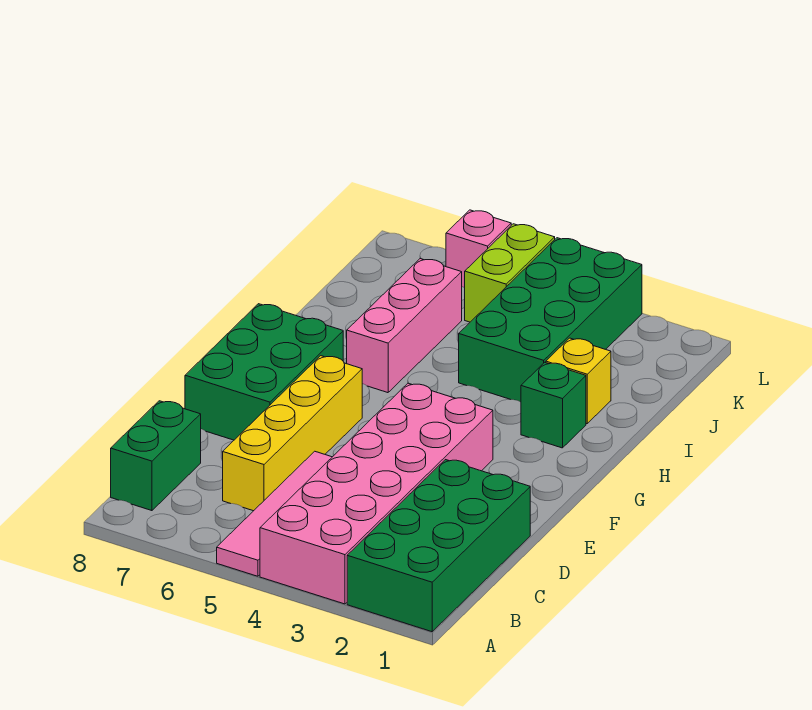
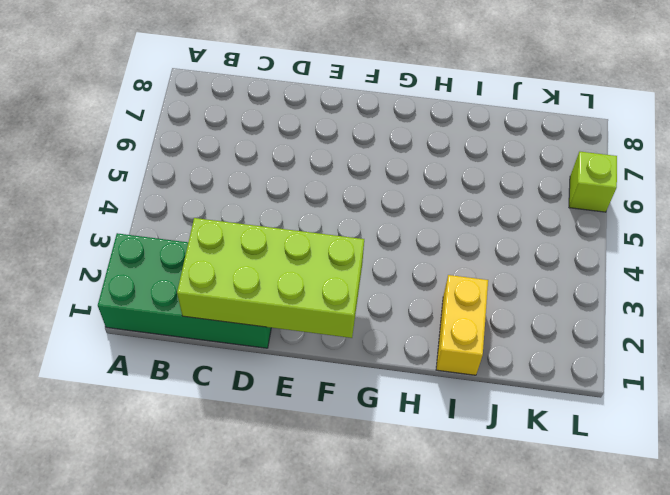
lime 2x4 brick [177,218,364,338] -> none
yellow 1x2 brick [436,275,488,375] -> yellow 1x1 brick [546,338,611,424]
lime 1x1 brick [569,152,617,212] -> pink 1x1 brick [446,210,511,288]
none -> pink 2x6 brick [260,383,493,604]
none -> pink 1x4 tile [217,451,332,576]
none -> green 1x2 brick [111,401,201,511]

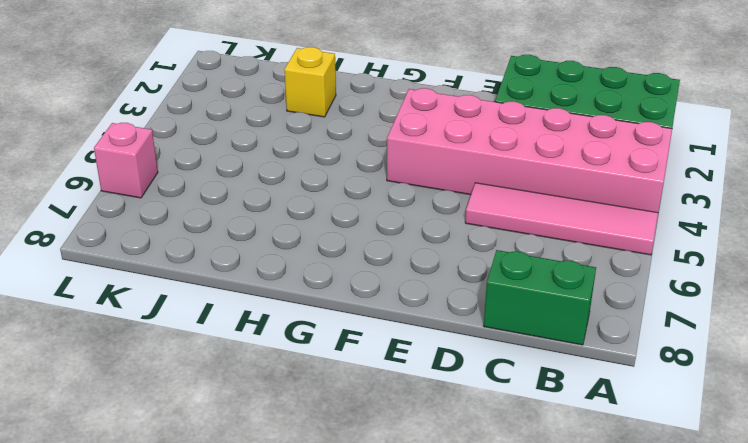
none -> yellow 1x4 brick [223,356,362,511]
none -> green 2x3 brick [185,304,343,440]
none -> green 1x1 brick [521,362,586,448]

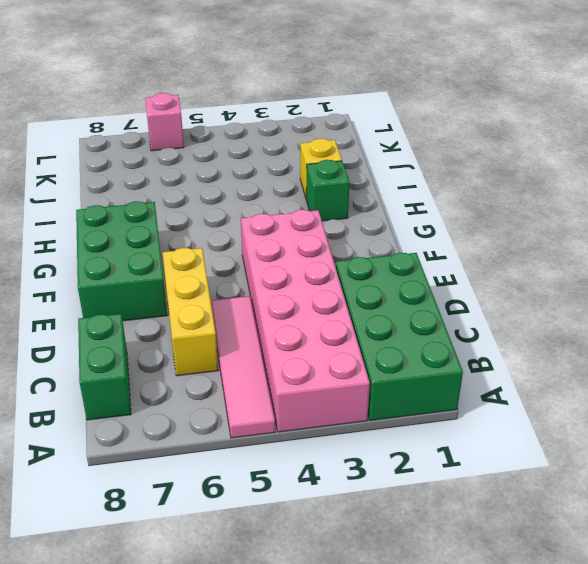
yellow 1x3 brick [162,248,218,376] -> yellow 1x4 brick [223,356,362,511]
none -> pink 1x3 brick [347,259,462,393]
none -> green 2x4 brick [459,238,642,402]
none -> lime 1x2 brick [465,224,555,322]

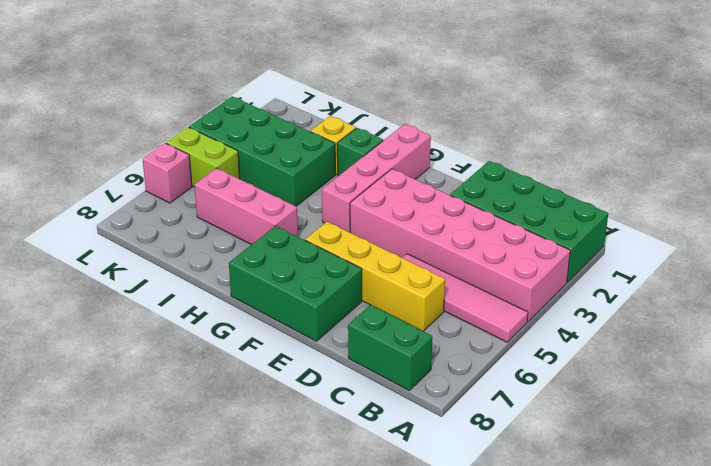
pink 1x4 brick [322,124,431,232] -> none

